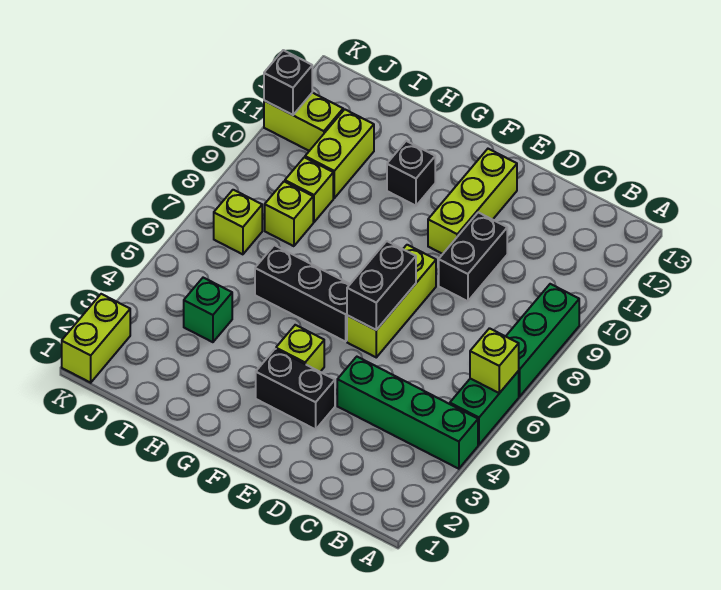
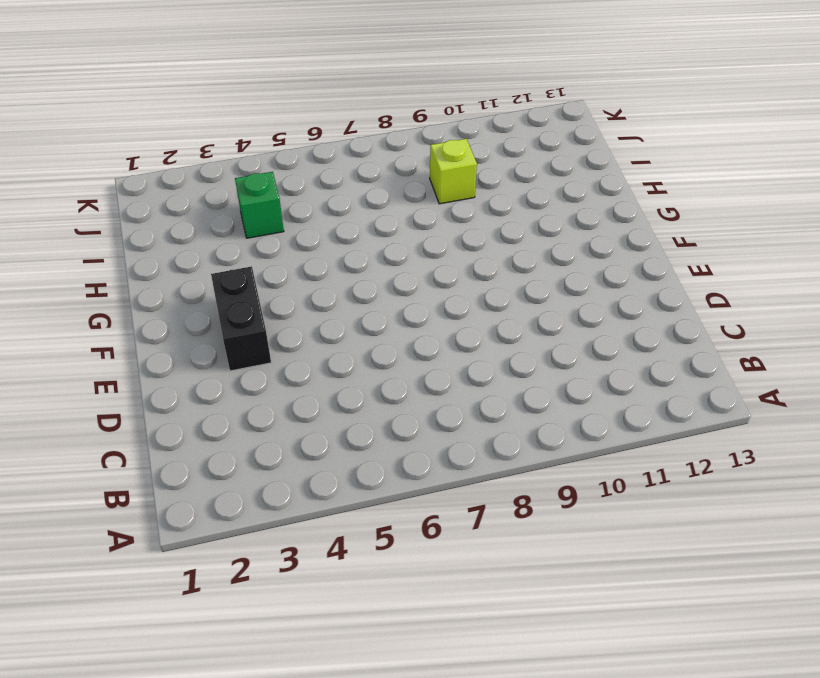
none -> green 1x4 brick [337,357,478,469]
none -> green 1x2 brick [450,371,519,445]
none -> green 1x3 brick [506,284,579,397]

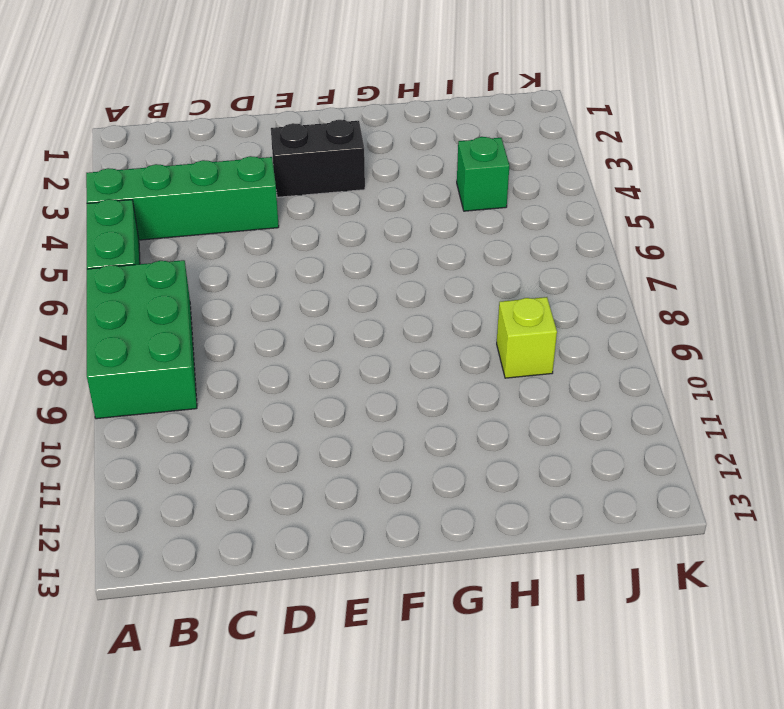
green 2x3 brick [87,260,197,419] -> green 1x3 brick [506,284,579,397]
none -> black 1x2 brick [439,212,507,301]
none -> lime 1x3 brick [347,245,436,357]
none -> lime 1x3 brick [428,149,517,254]

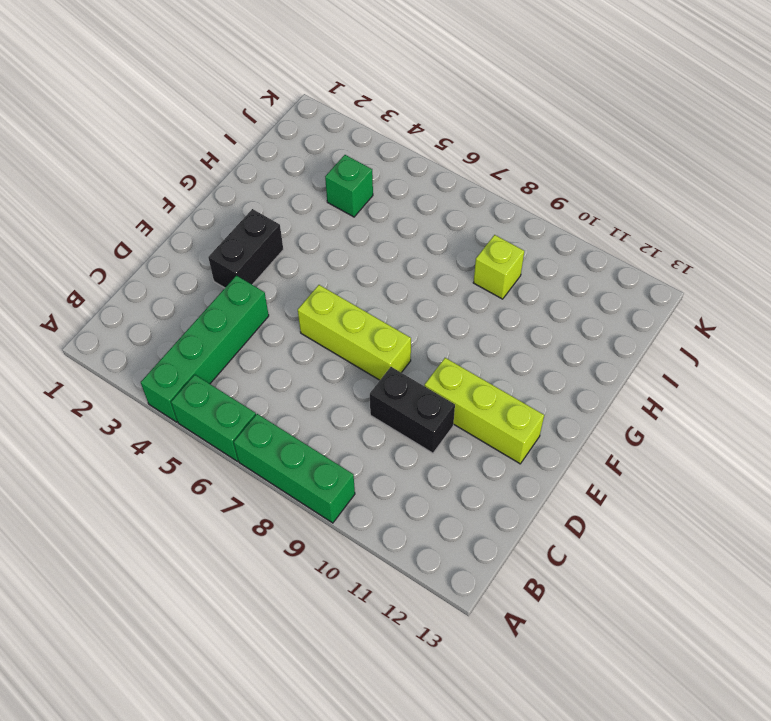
none -> lime 1x1 brick [276,325,324,372]
none -> black 1x3 brick [255,245,350,342]
none -> black 1x1 brick [387,141,435,206]

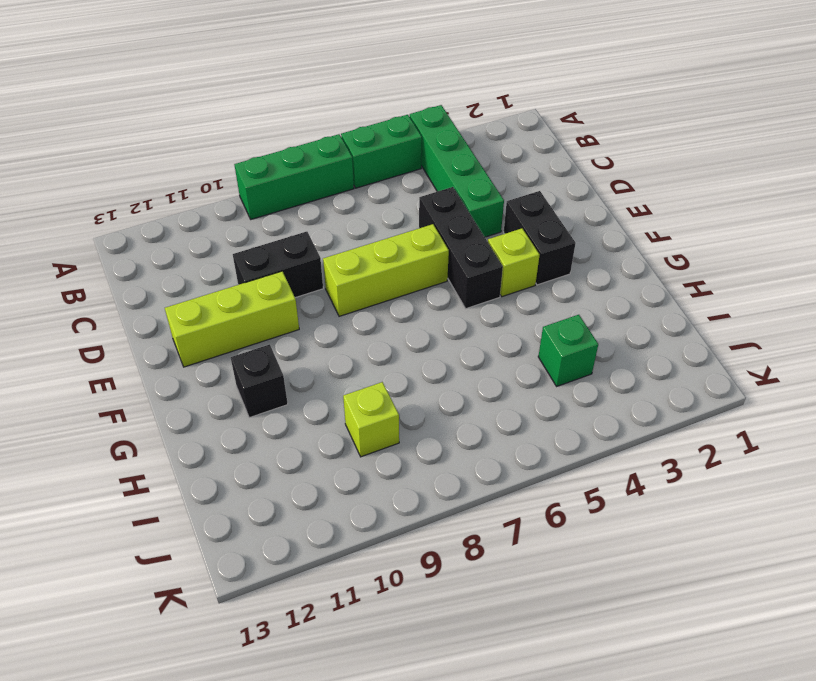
black 1x3 brick [419,187,503,309] -> black 1x3 brick moved to [255,245,350,342]
none -> lime 1x1 brick [265,181,313,246]
none -> lime 1x2 brick [305,109,374,198]
none -> lime 1x1 brick [214,190,262,254]

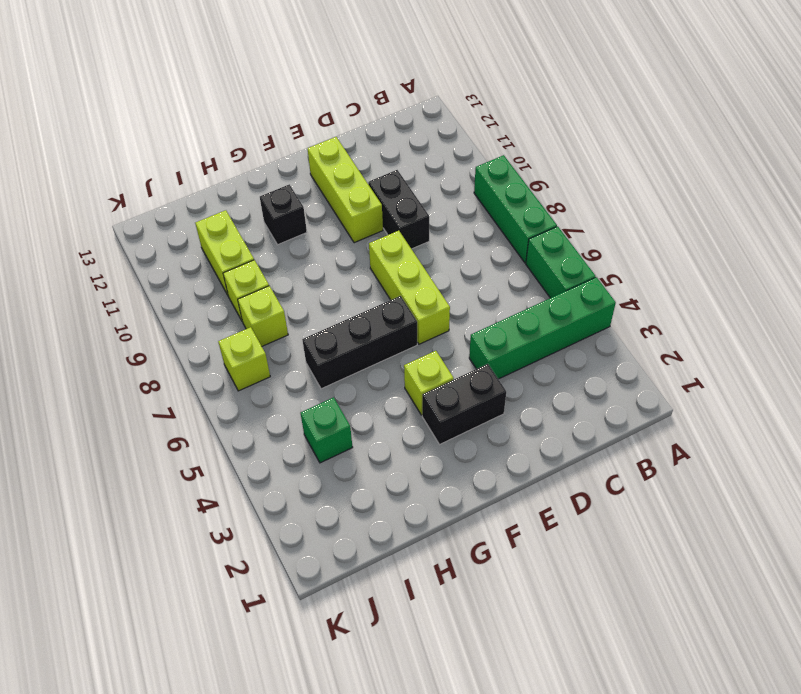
none -> lime 1x2 brick [264,93,343,151]
none -> lime 1x2 brick [62,294,130,383]
none -> lime 1x1 brick [470,328,519,393]

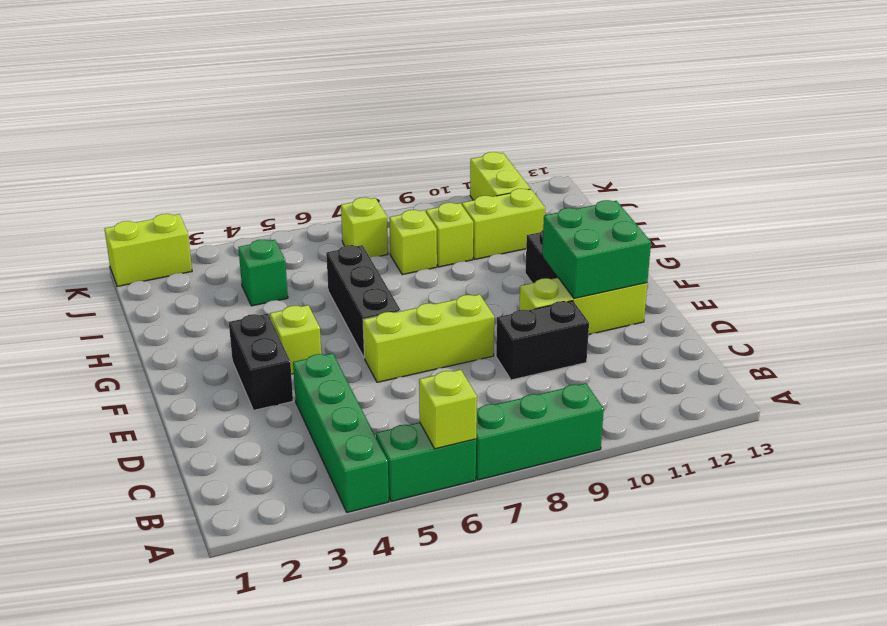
green 2x2 brick [542,200,651,298] -> none
none -> black 1x2 brick [347,241,416,330]
none -> black 1x1 brick [264,50,312,115]

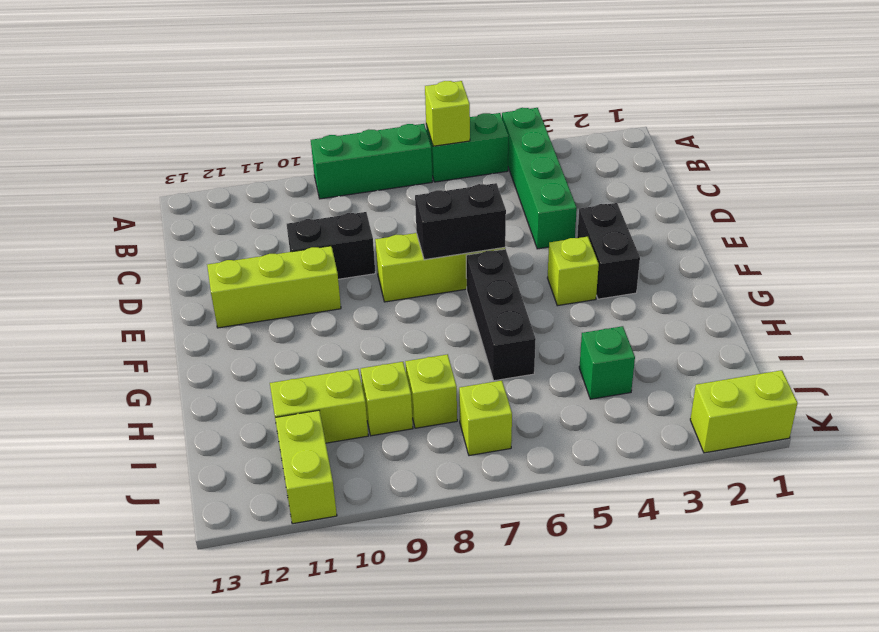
none -> black 1x1 brick [387,141,435,206]
none -> black 1x1 brick [264,50,312,115]

